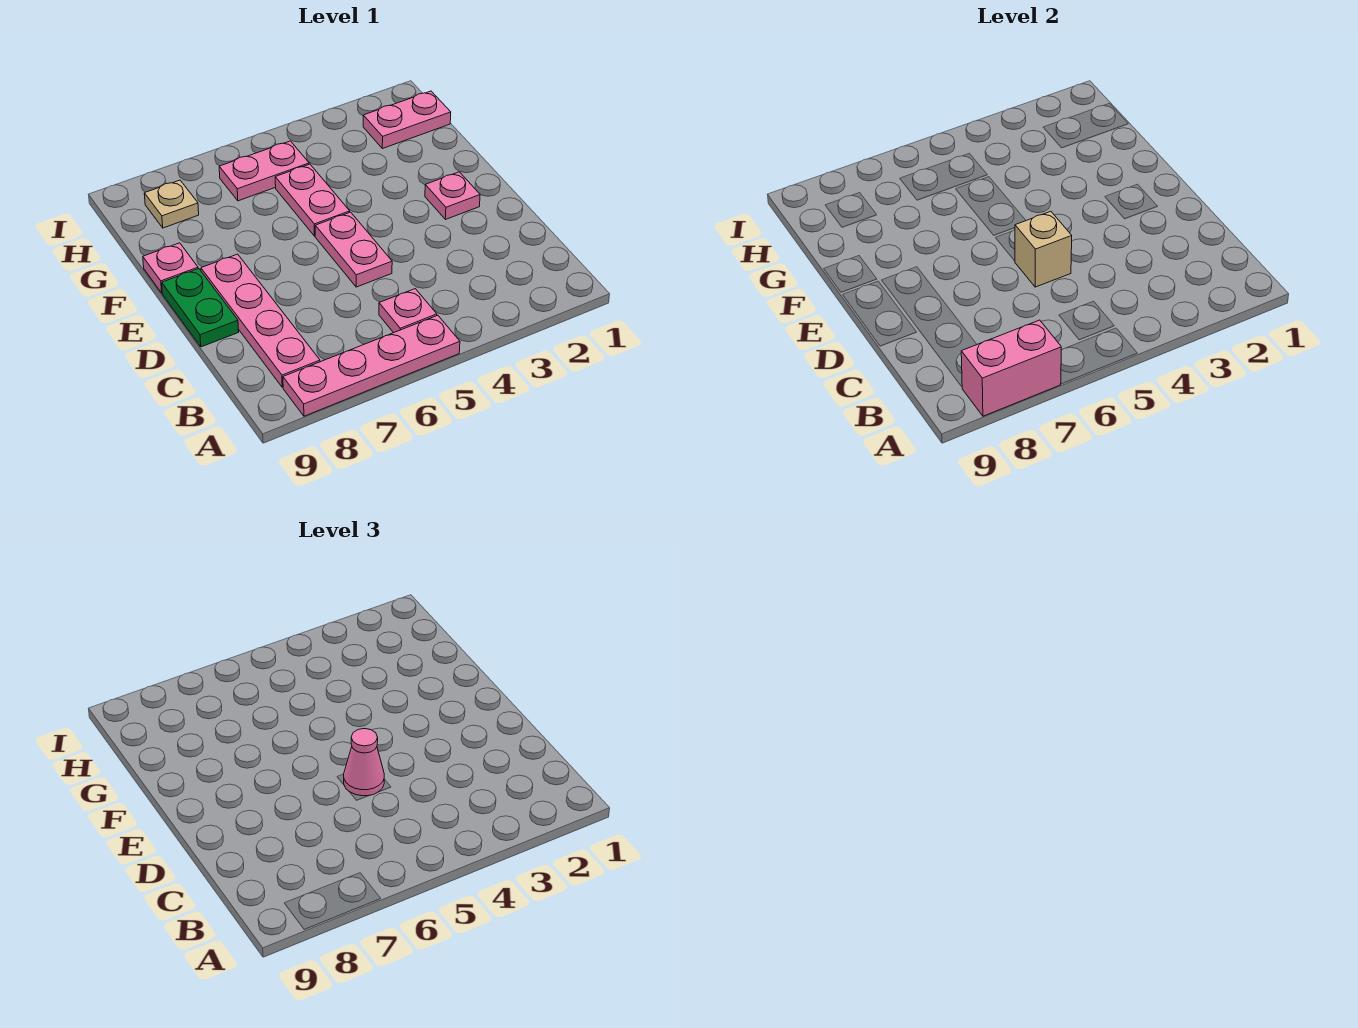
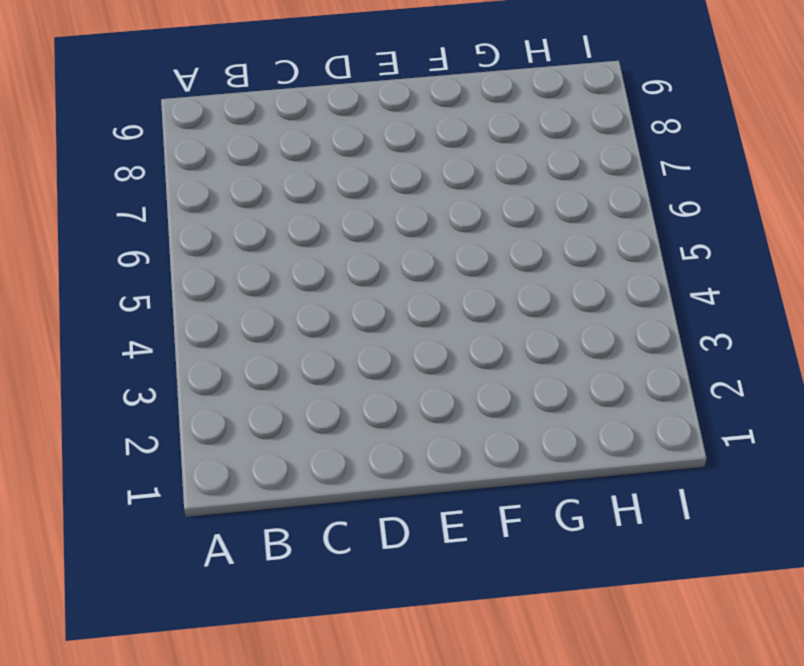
none -> pink 1x4 plate [283,315,460,416]
none -> pink 1x1 plate [379,289,437,333]
none -> pink 1x4 plate [201,254,320,387]

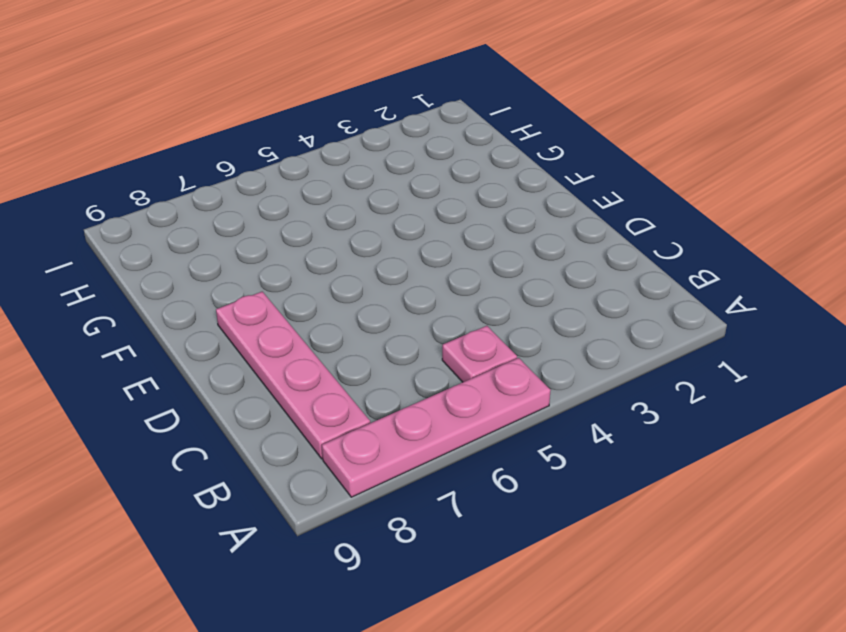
none -> pink 1x2 plate [315,212,392,287]
none -> green 1x2 plate [162,269,239,347]
none -> pink 1x1 plate [425,172,480,220]

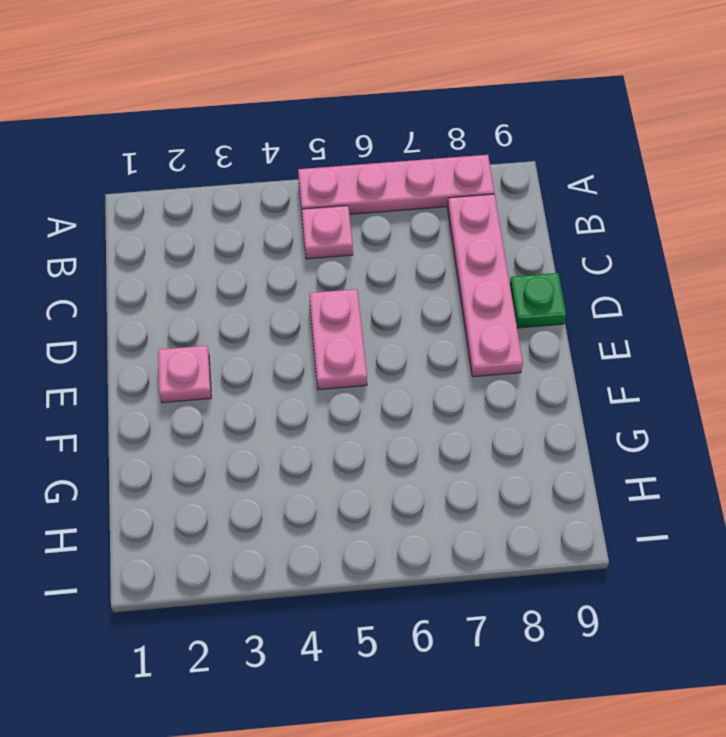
green 1x1 plate [510,273,566,328] -> green 1x2 plate [162,269,239,347]
none -> pink 1x2 plate [275,164,350,236]
none -> pink 1x1 plate [143,243,198,293]
none -> pink 1x2 plate [363,91,451,149]

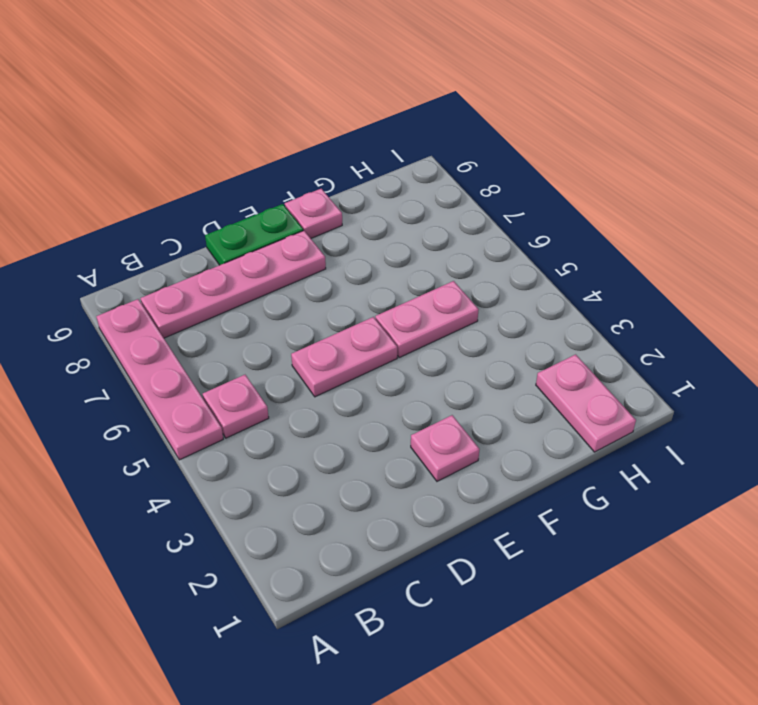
none -> pink 1x2 plate [219,141,309,201]
none -> tan 1x1 plate [144,180,199,228]
none -> pink 1x2 brick [961,320,1061,416]

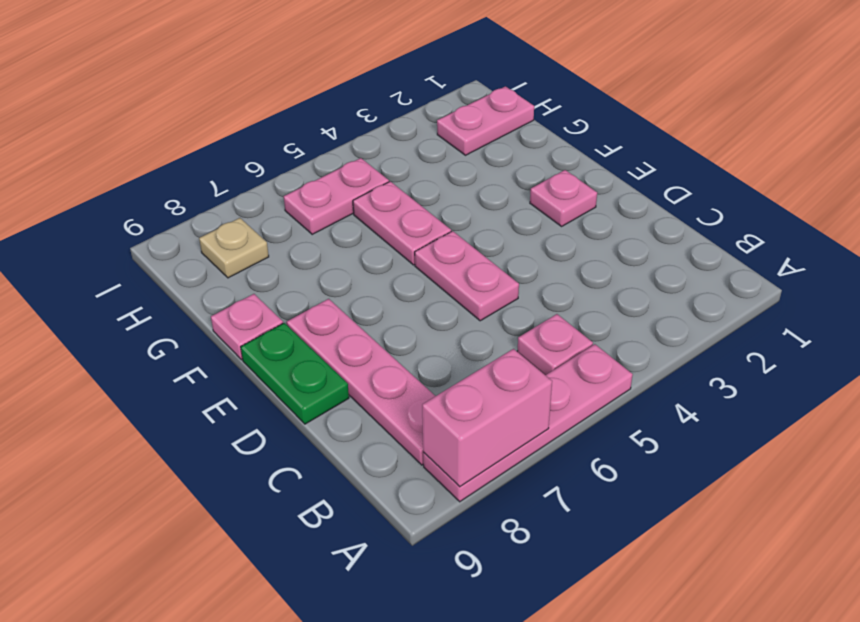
none -> tan 1x1 brick [1015,212,1072,287]
none -> pink 1x1 cone [344,729,384,796]

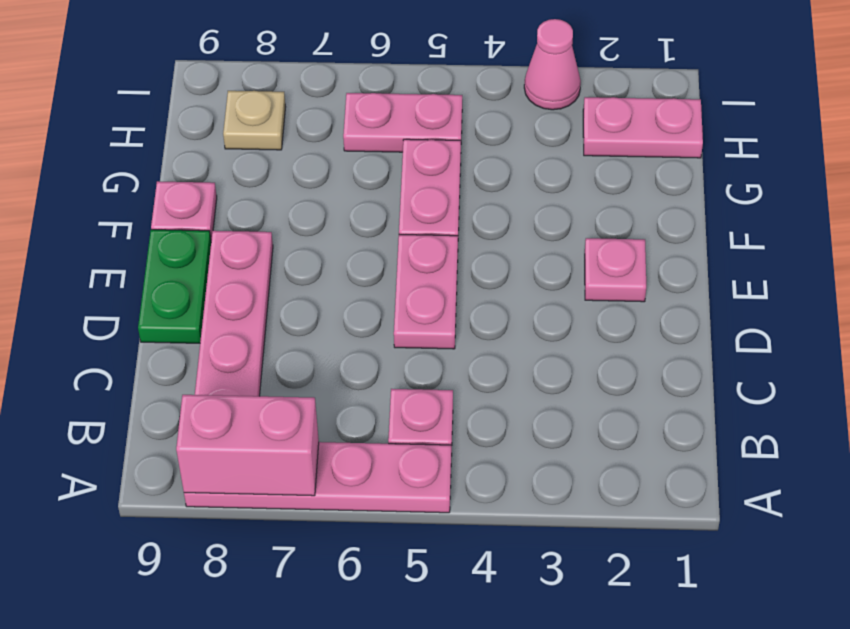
pink 1x1 cone [524,19,581,110] -> pink 1x1 cone moved to [344,729,384,796]
none -> tan 1x1 brick [1015,212,1072,287]

